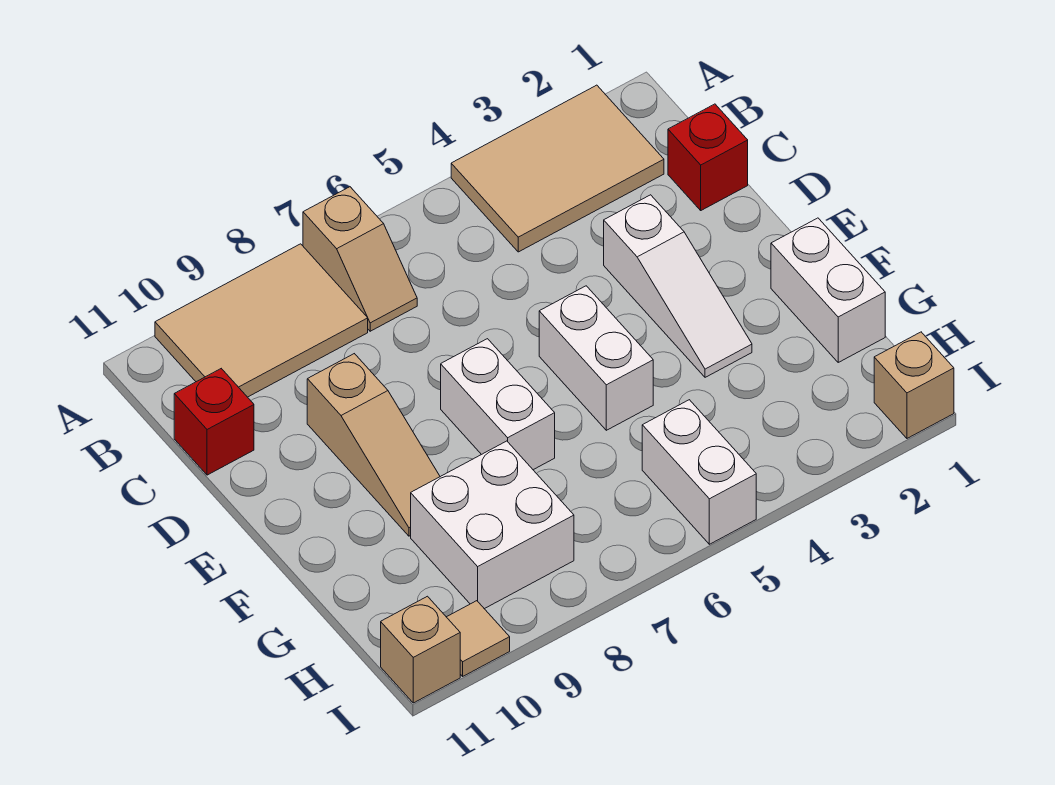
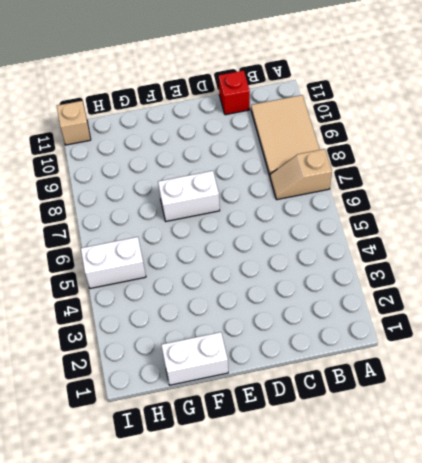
none -> tan 2x3 tile [451,85,664,252]
none -> red 1x1 brick [668,104,748,210]
none -> white 1x3 slope [604,195,752,377]

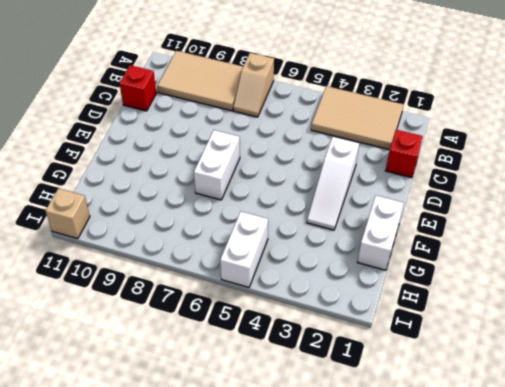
none -> tan 1x3 slope [307,354,440,536]
none -> white 1x2 brick [539,286,653,430]
none -> white 2x2 brick [411,441,574,609]

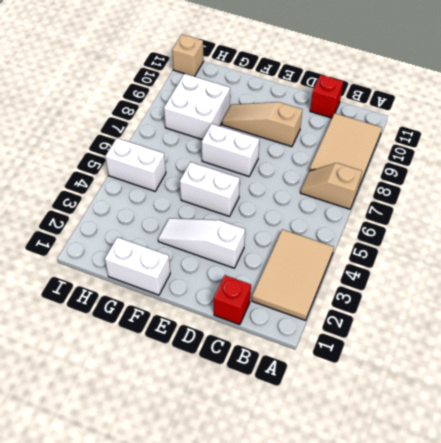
none -> tan 1x1 brick [874,332,954,438]
none -> tan 1x1 tile [447,601,510,676]

